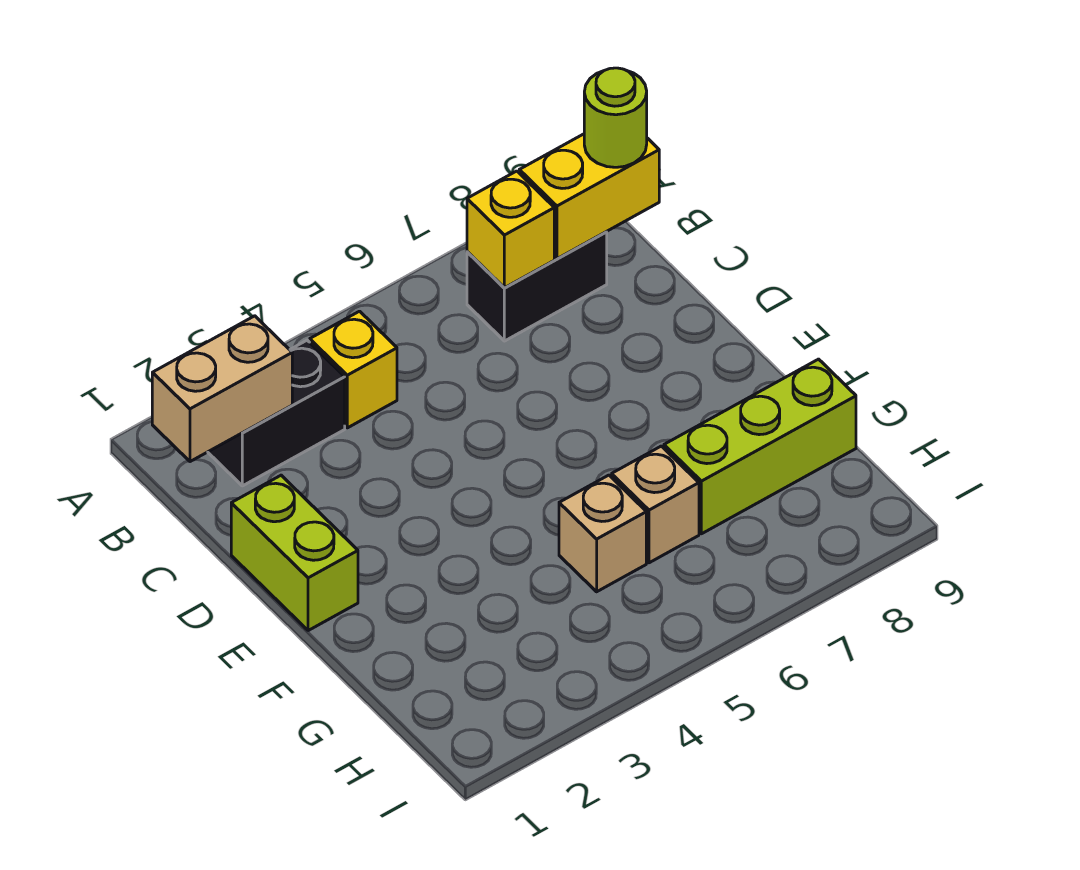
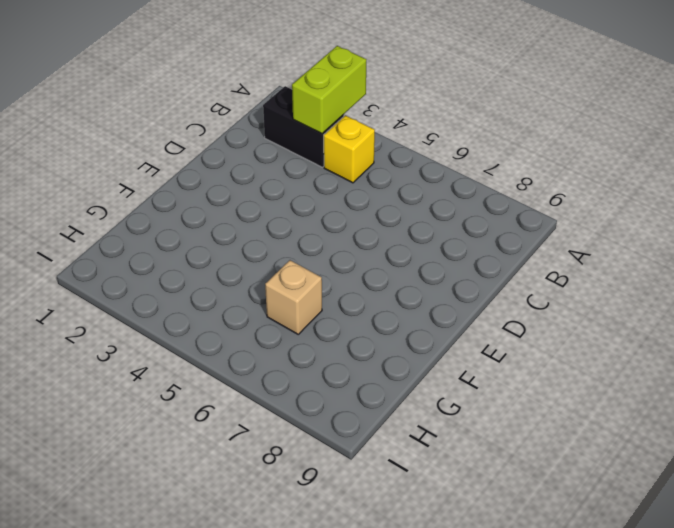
lime 1x2 brick [292,46,366,134] -> lime 1x2 brick moved to [231,475,358,631]
none -> black 1x2 brick [467,232,607,341]
none -> tan 1x1 brick [559,475,646,592]

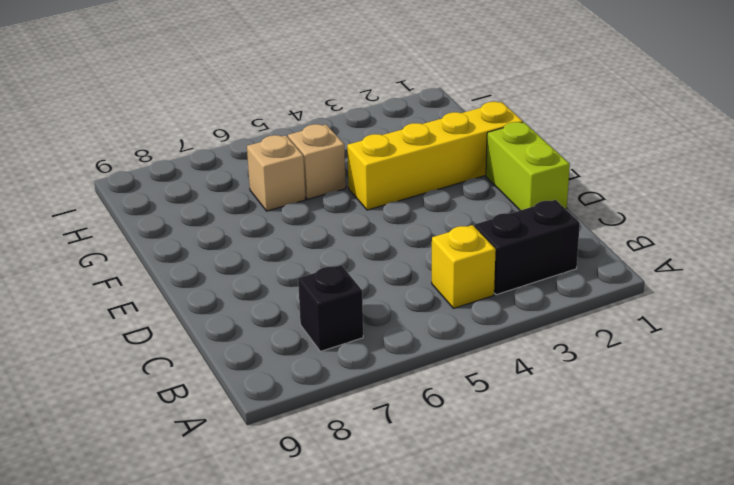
black 1x1 brick [298,265,363,351] -> black 1x2 brick [467,232,607,341]
yellow 1x4 brick [347,102,523,210] -> none
none -> lime 1x3 brick [664,359,856,534]
none -> tan 1x2 brick [152,316,292,462]

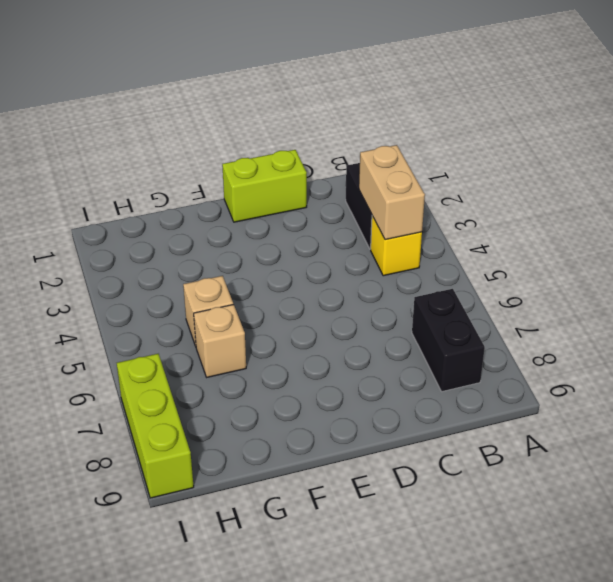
tan 1x2 brick [359,145,425,240] -> tan 1x2 brick moved to [152,316,292,462]
lime 1x3 brick [117,354,194,498] -> lime 1x3 brick moved to [664,359,856,534]
none -> yellow 1x1 brick [467,171,554,288]
none -> yellow 1x2 brick [519,134,659,259]

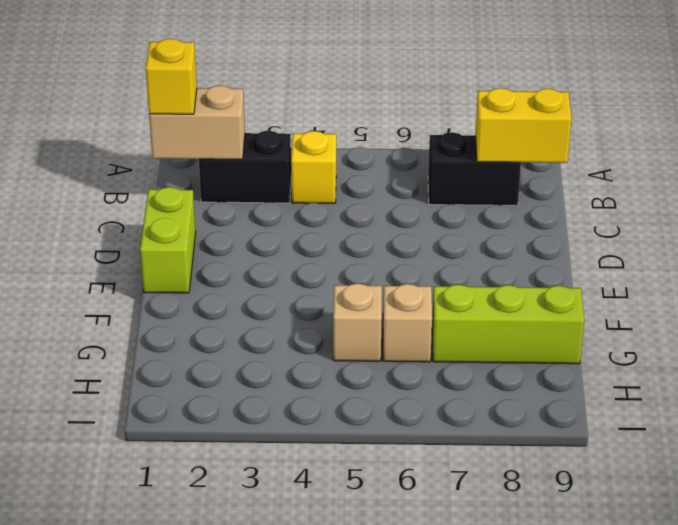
yellow 1x1 brick [146,39,197,114] -> yellow 1x1 brick moved to [467,171,554,288]
none -> lime 1x1 round brick [584,68,647,167]

